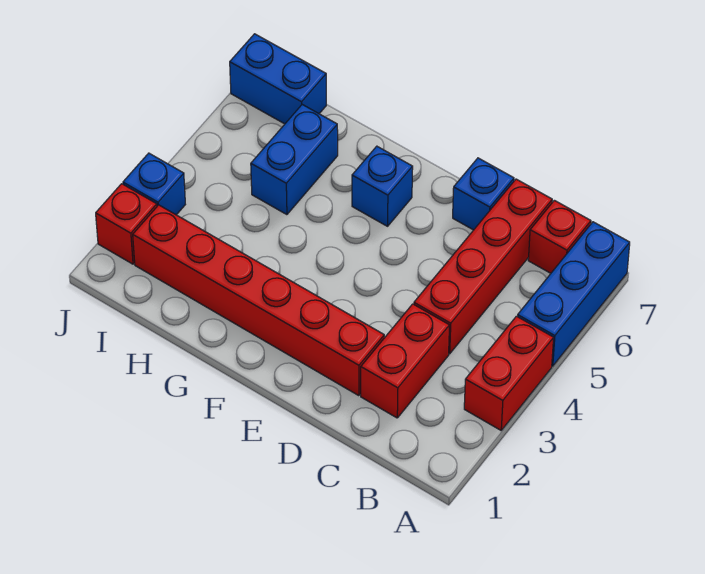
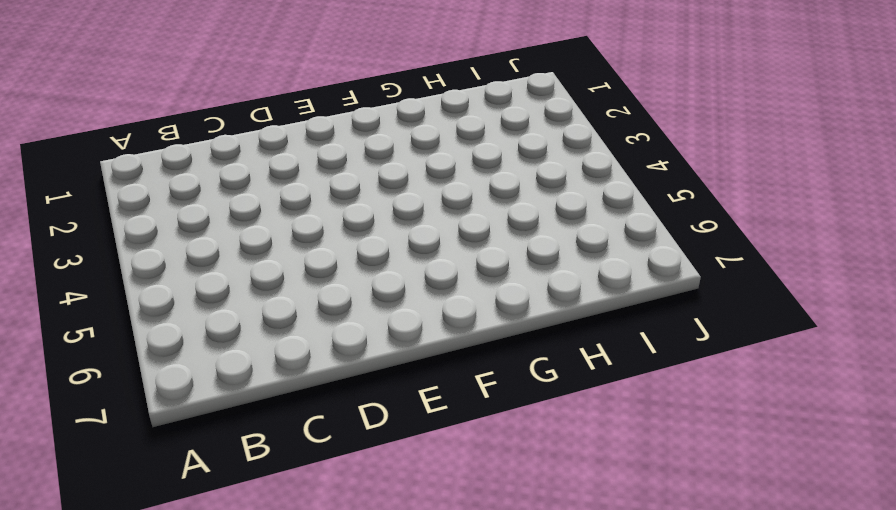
none -> red 1x2 brick [464,316,554,430]
none -> blue 1x3 brick [518,222,630,366]
none -> red 1x1 brick [528,200,591,273]

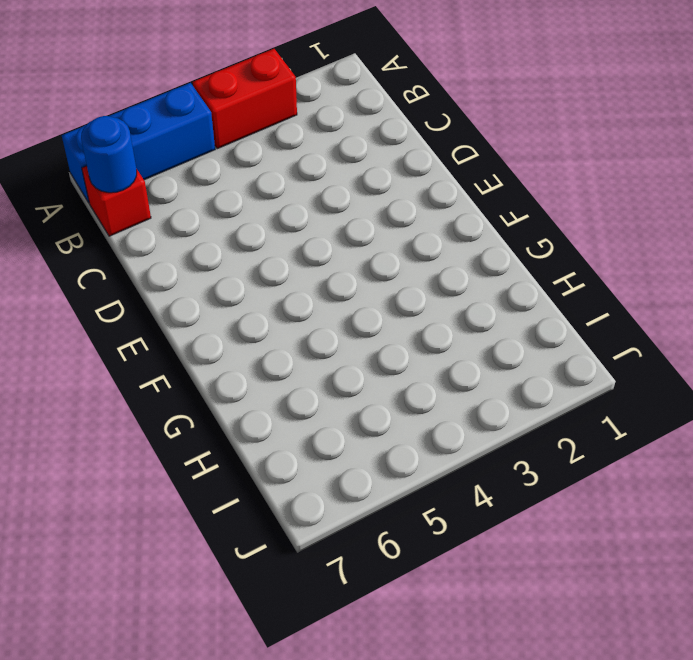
blue 1x1 round brick [81,116,137,193] -> none
none -> red 1x2 brick [361,304,450,418]
none -> red 1x4 brick [414,179,552,354]
none -> red 1x6 brick [133,205,384,396]

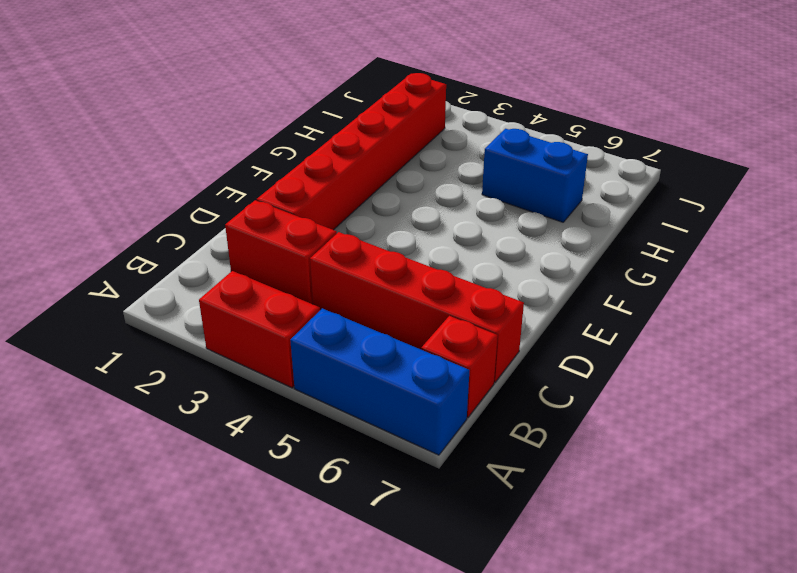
none -> blue 1x1 brick [453,158,514,230]
none -> blue 1x1 brick [352,146,413,226]
none -> blue 1x2 brick [230,34,326,124]

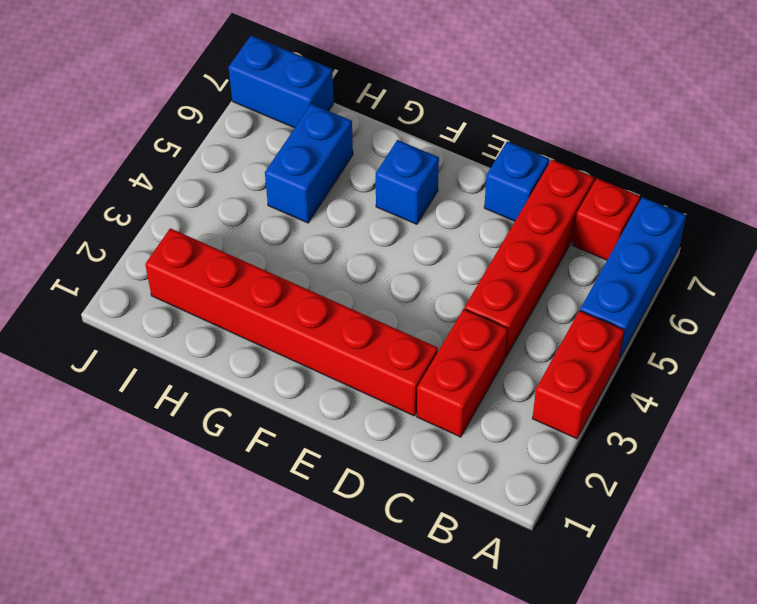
none -> red 1x1 brick [96,184,157,264]
none -> blue 1x1 brick [123,153,185,215]

